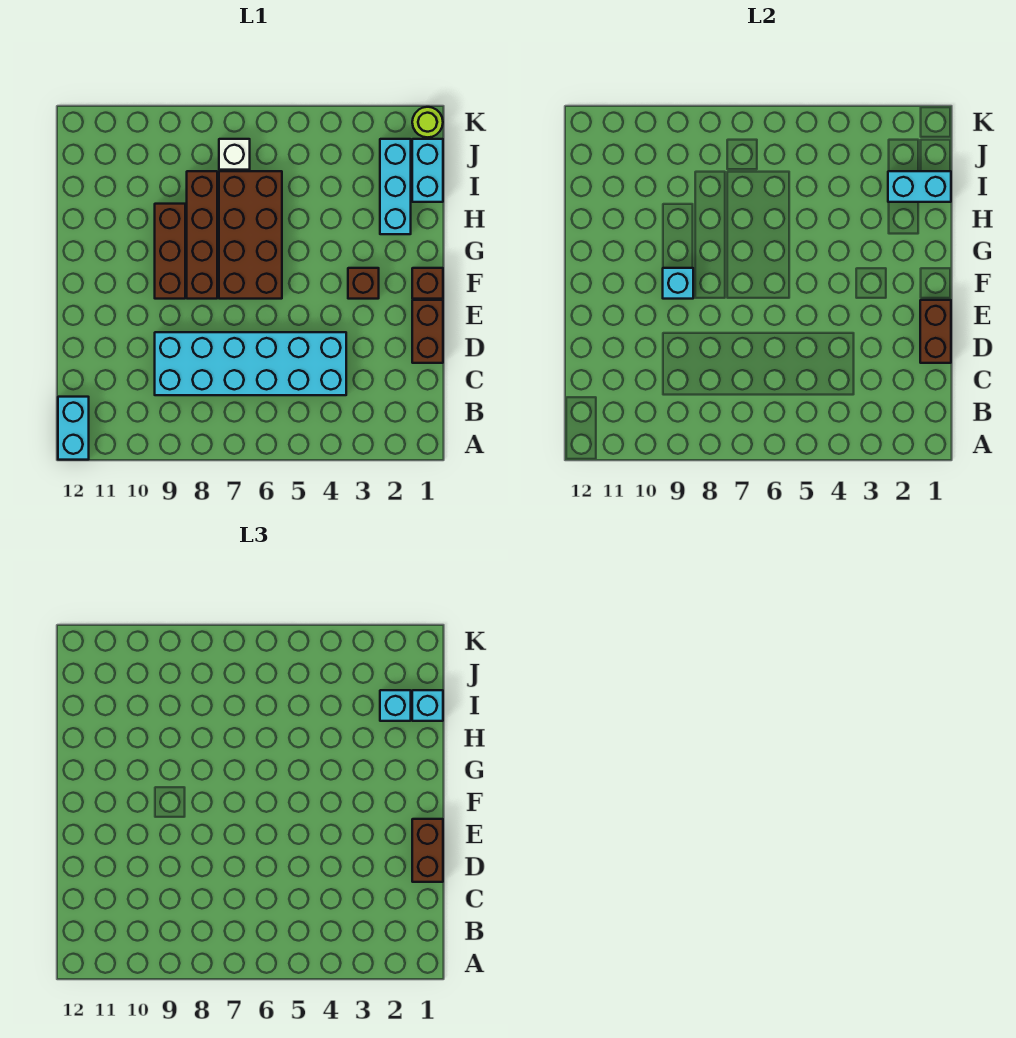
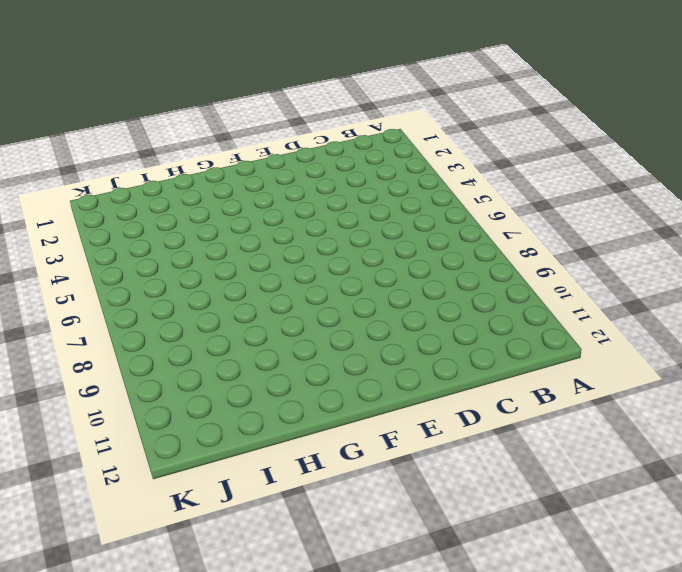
none -> cyan 1x2 brick [58,397,89,460]
none -> cyan 2x6 brick [155,332,346,395]
none -> brown 1x2 brick [412,300,443,363]

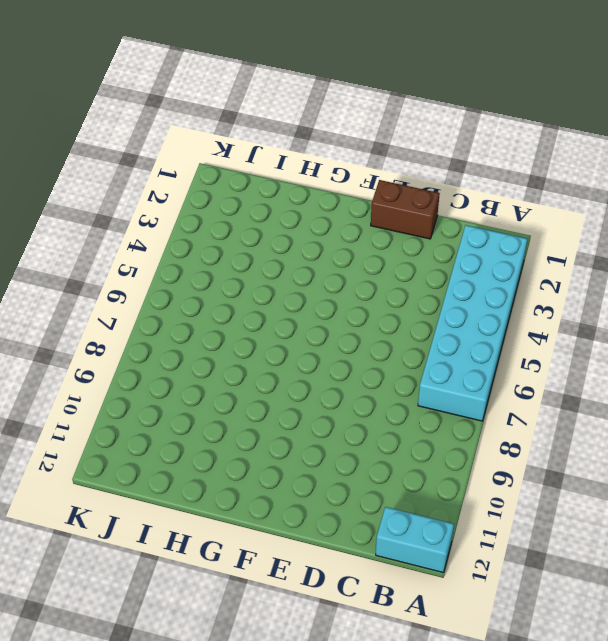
cyan 2x6 brick [418,225,527,421] -> cyan 2x6 brick moved to [155,332,346,395]
none -> brown 1x1 brick [412,268,443,299]
none -> brown 1x1 brick [348,268,379,299]
none -> brown 2x4 brick [219,171,282,299]

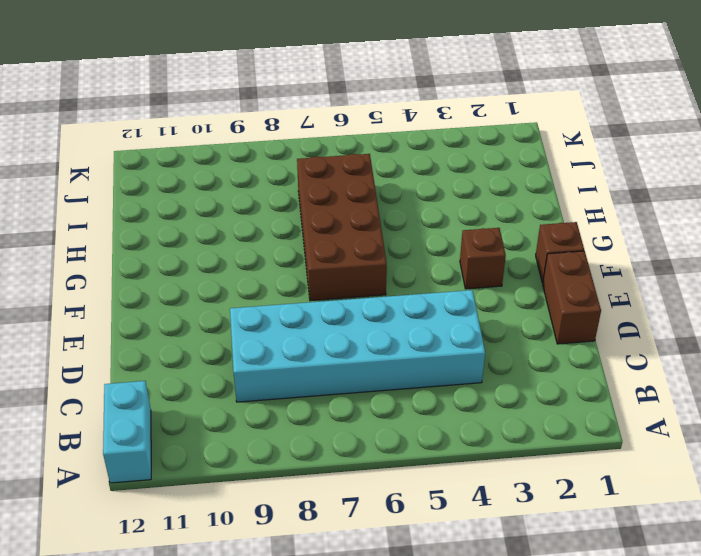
none -> brown 1x4 brick [187,171,217,299]
none -> brown 1x3 brick [155,204,185,299]
none -> cyan 1x3 brick [380,139,411,234]

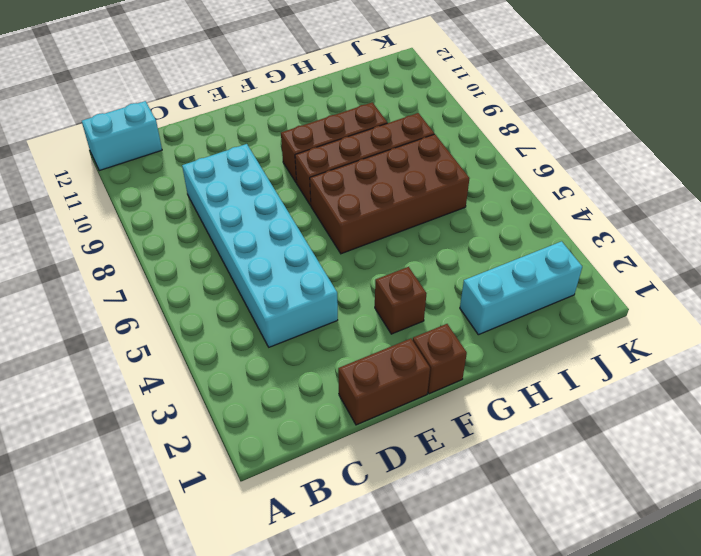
none -> cyan 1x2 brick [412,139,443,202]
none -> white 1x1 brick [219,139,250,170]
none -> lime 1x1 round brick [412,107,443,137]

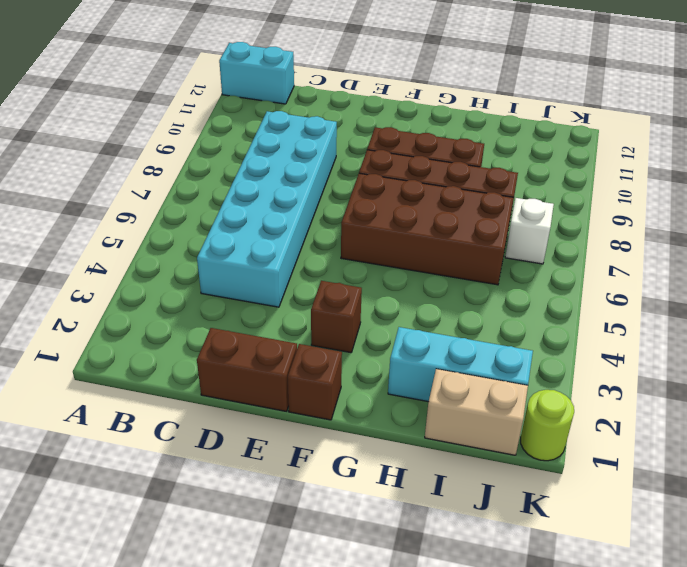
tan 1x2 brick [425,369,528,455] -> cyan 1x2 brick [412,139,443,202]
none -> brown 1x2 brick [920,300,951,363]
none -> cyan 1x1 brick [663,268,693,299]
none -> cyan 1x2 brick [888,171,951,202]

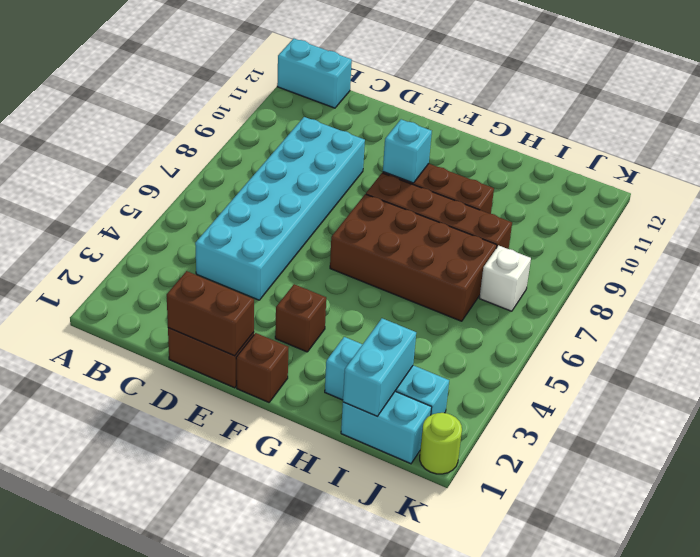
none -> brown 1x2 brick [412,819,443,882]
none -> cyan 1x1 brick [412,690,443,721]
none -> cyan 1x1 brick [380,690,411,721]

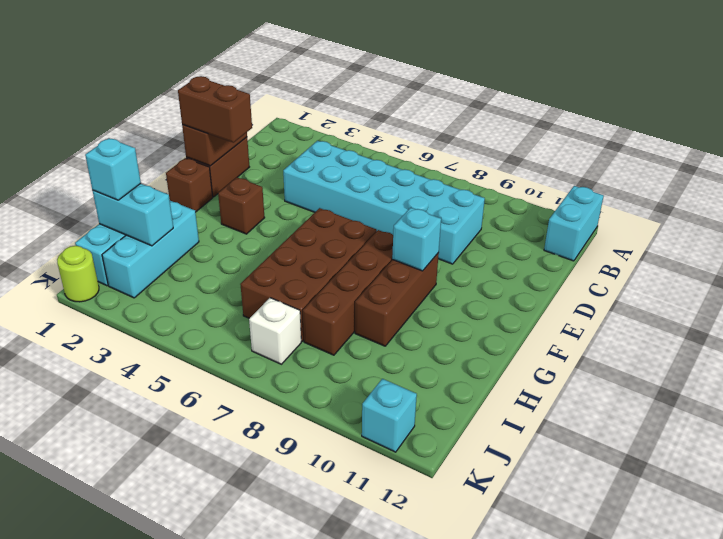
brown 1x2 brick [178,76,252,143] -> brown 1x2 brick turned to [412,819,443,882]
cyan 1x1 brick [362,379,417,452] -> cyan 1x1 brick moved to [380,690,411,721]

